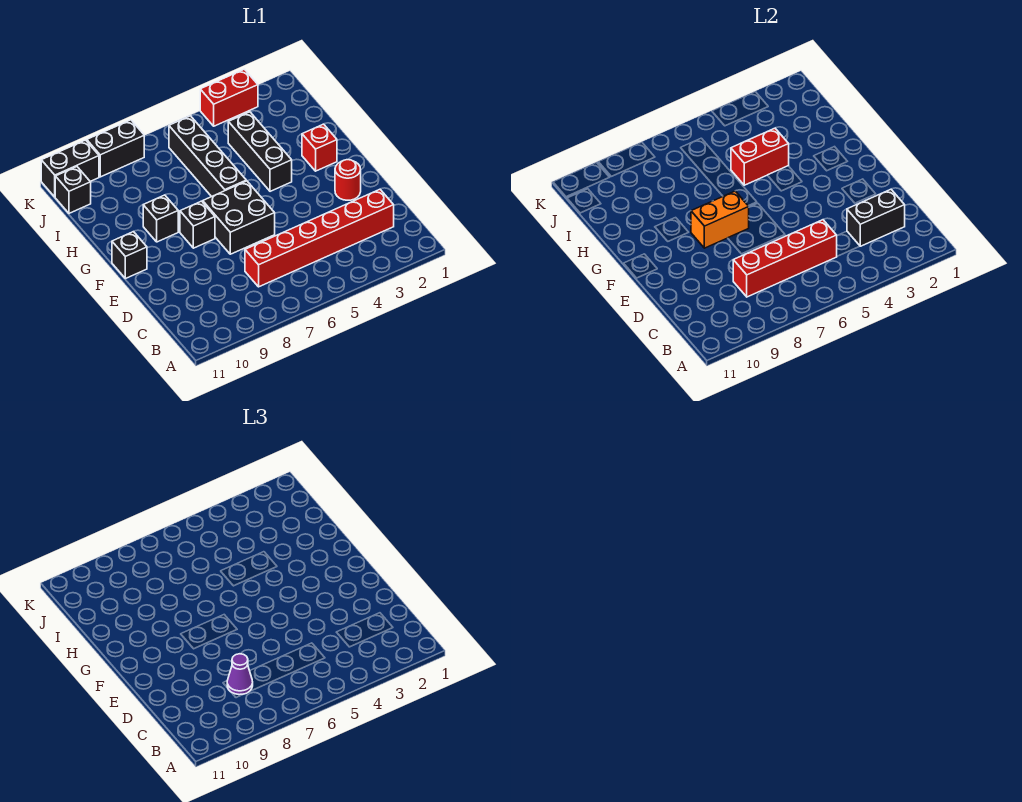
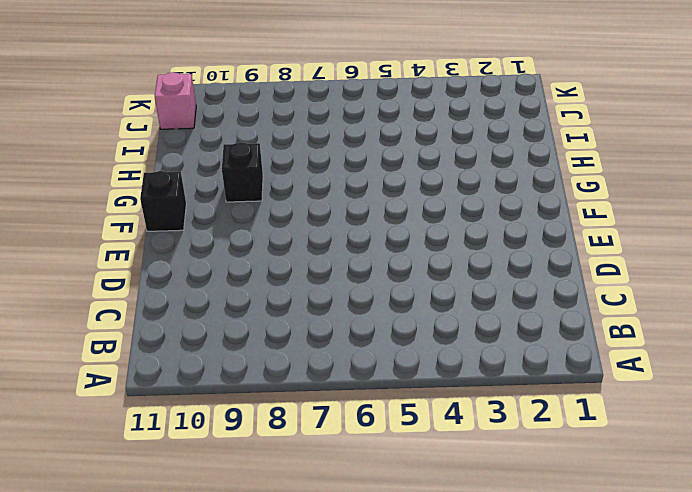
pink 1x1 brick [155,72,196,129] -> black 1x1 brick [55,167,91,213]
none -> red 1x6 brick [245,189,394,287]
none -> red 1x1 round brick [335,160,361,200]
none -> black 2x2 brick [203,181,275,254]

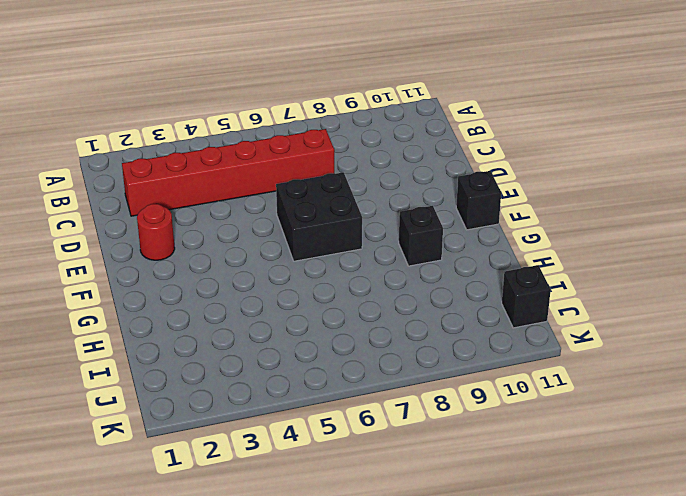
none -> black 1x1 brick [180,201,215,248]
none -> red 1x1 brick [302,124,337,171]
none -> black 1x3 brick [228,112,292,191]

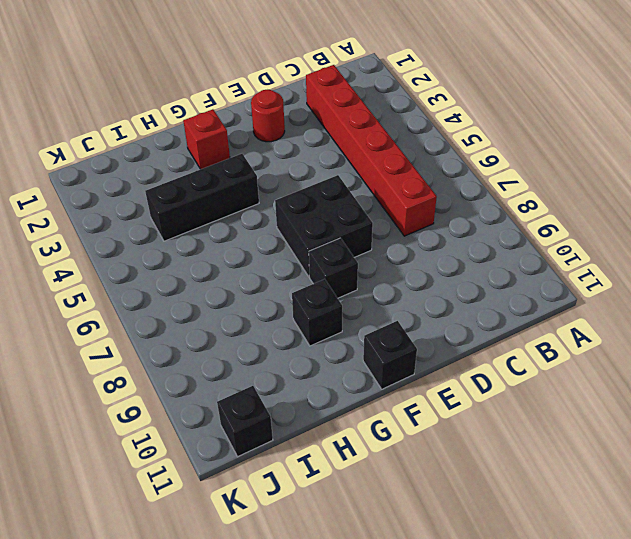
none -> black 1x4 brick [169,116,246,197]
none -> red 1x2 brick [200,69,258,126]
none -> black 1x2 brick [87,120,144,177]

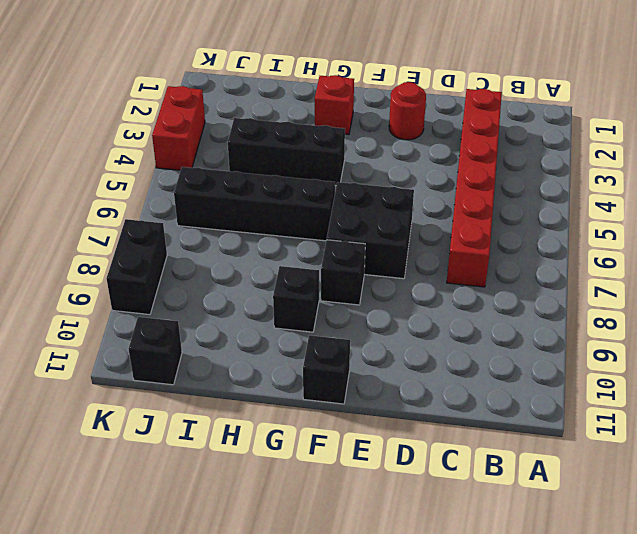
none -> black 1x2 brick [41,140,99,197]
none -> black 1x2 brick [847,189,905,246]
none -> red 1x4 brick [733,220,837,297]

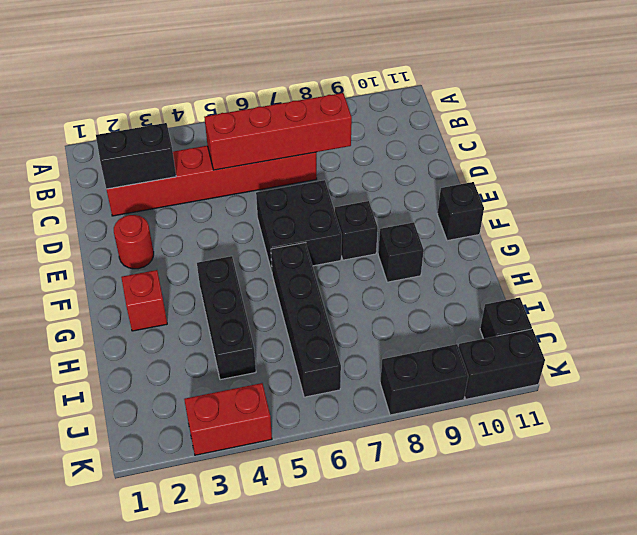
none -> orange 1x2 brick [691,191,749,248]
none -> red 1x2 brick [731,128,789,185]
none -> purple 1x1 cone [227,654,253,695]

